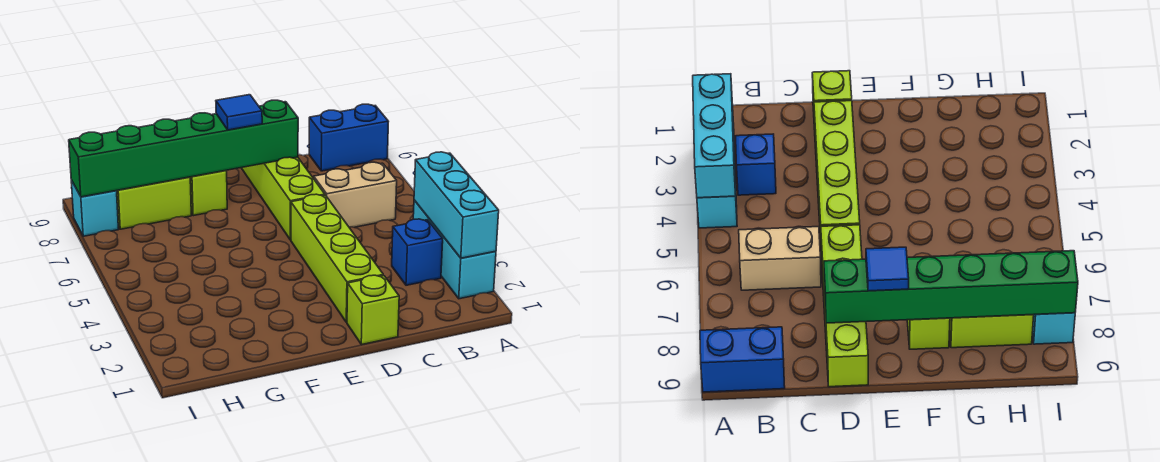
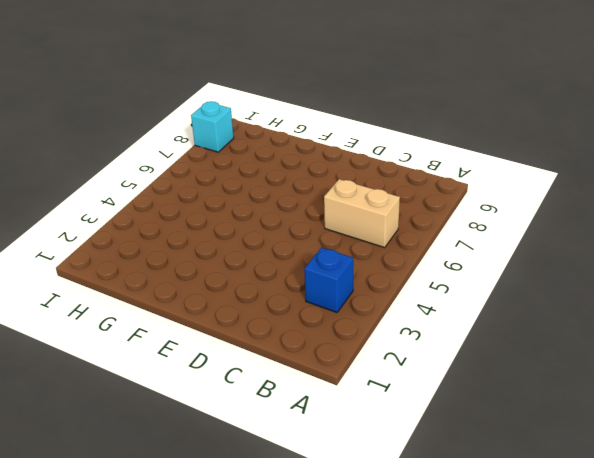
none -> cyan 1x3 brick [413,200,496,299]
none -> blue 1x2 brick [309,104,389,171]
none -> lime 1x1 brick [347,275,399,345]

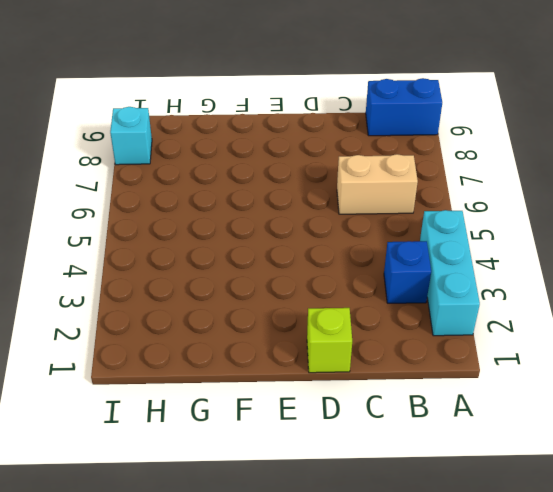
none -> lime 1x4 brick [291,194,383,322]
none -> lime 1x4 brick [242,157,325,240]
none -> lime 1x1 brick [190,170,227,216]

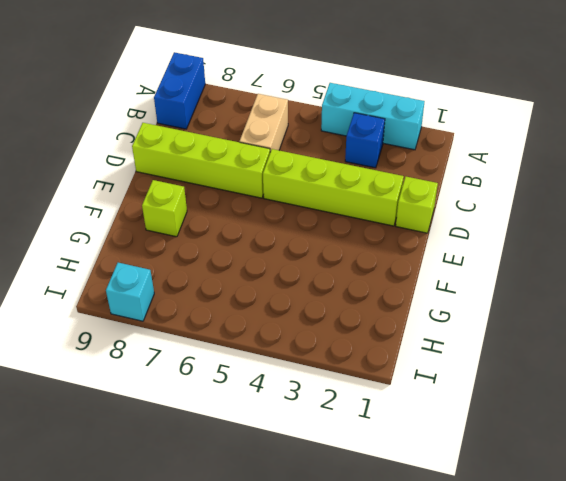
none -> lime 1x2 brick [117,177,191,229]
none -> cyan 1x3 brick [414,152,499,258]
none -> green 1x6 brick [69,100,298,197]

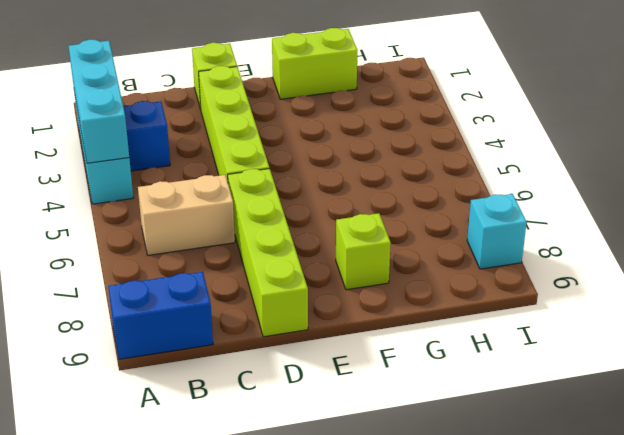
lime 1x2 brick [272,28,358,99] -> lime 1x2 brick moved to [117,177,191,229]
none -> green 1x6 brick [69,100,298,197]
none -> blue 1x1 tile [216,95,262,130]

